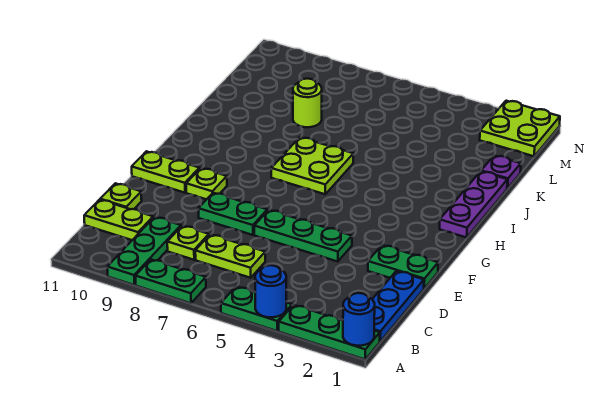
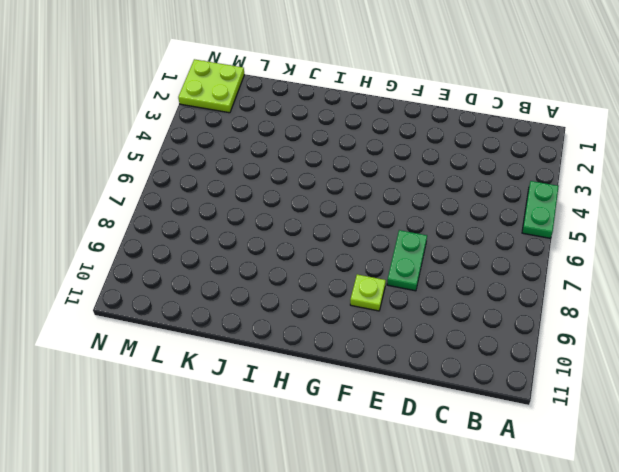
none -> green 1x3 plate [279,305,380,359]
none -> green 1x2 plate [136,259,206,303]
none -> green 1x3 plate [107,217,181,285]

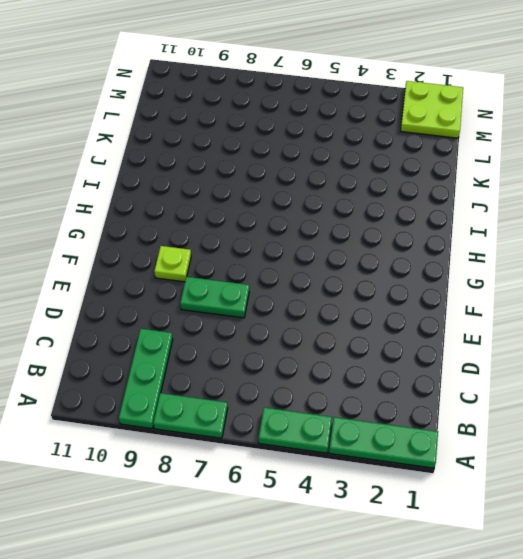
none -> blue 1x3 plate [372,271,424,341]
none -> lime 1x2 plate [195,234,265,278]
none -> lime 1x1 plate [167,226,209,260]

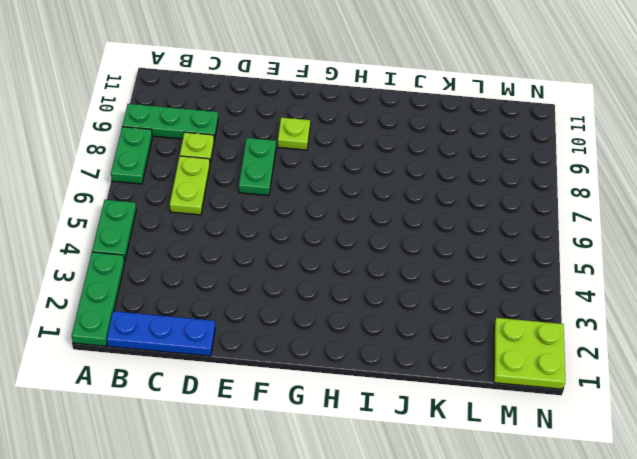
none -> lime 1x2 plate [84,200,153,240]
none -> lime 1x1 plate [100,183,142,209]
none -> green 1x2 plate [368,245,438,288]

